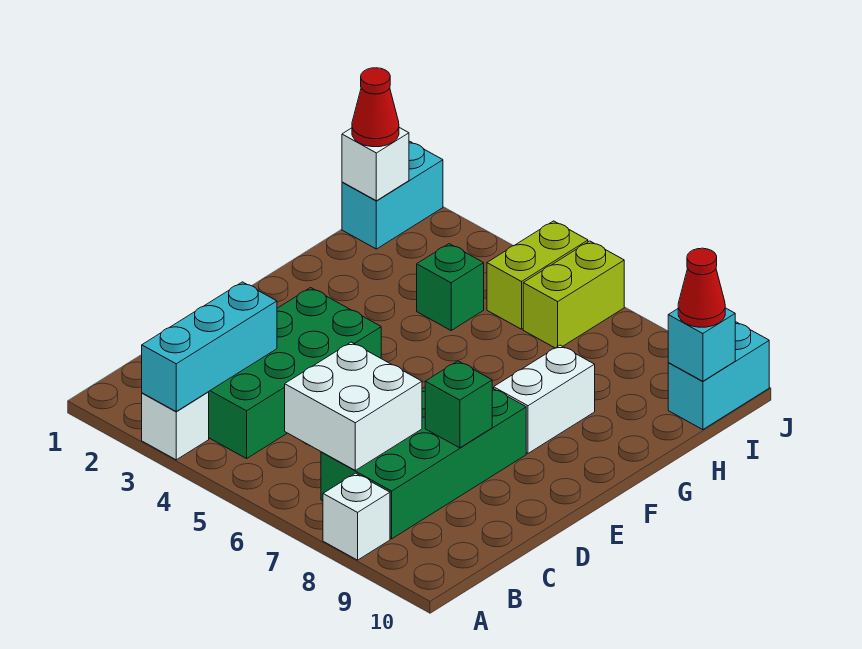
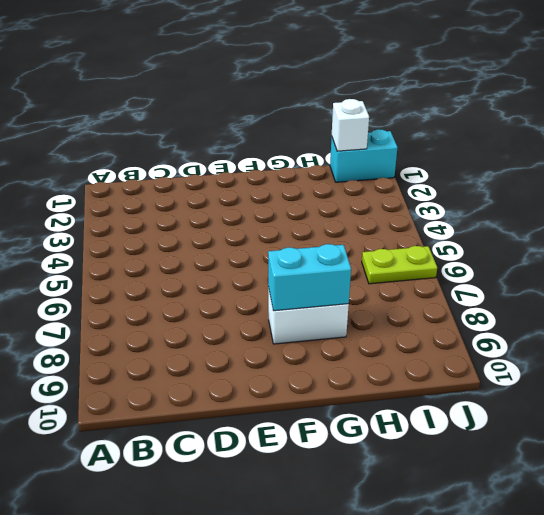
cyan 1x2 brick [268,244,351,311] -> cyan 1x2 brick moved to [668,322,769,430]
lime 1x2 plate [362,246,437,284] -> lime 1x2 brick [523,241,624,348]
none -> white 1x1 brick [142,392,209,460]
none -> white 1x1 brick [323,473,390,560]
none -> green 2x4 brick [209,288,381,459]

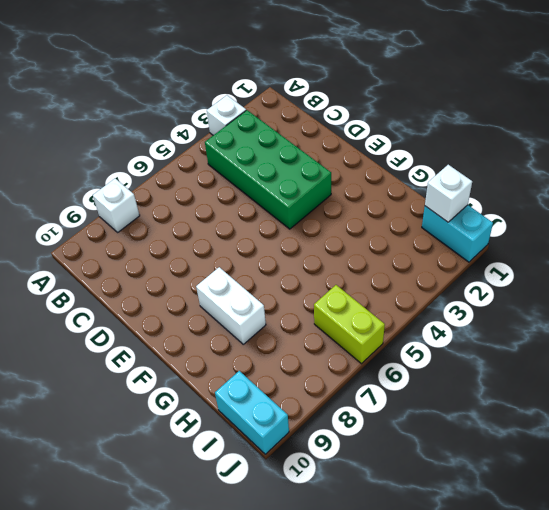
none -> green 2x4 brick [321,387,526,539]
none -> green 1x1 brick [417,244,484,330]
none -> lime 1x2 brick [487,221,588,329]

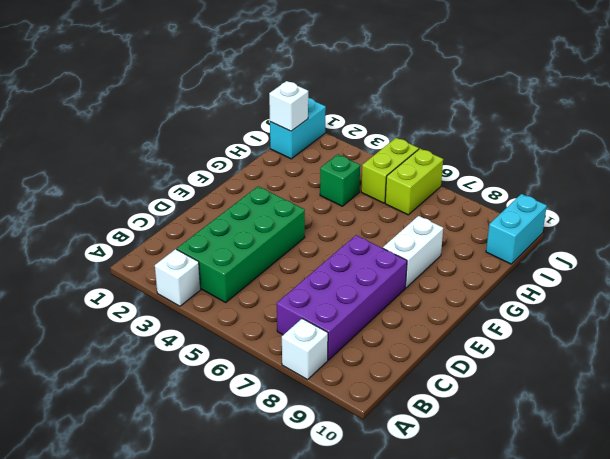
purple 2x4 brick [277,235,407,360] -> green 2x4 brick [321,387,526,539]
none -> cyan 1x3 brick [142,282,277,411]
none -> white 2x2 brick [285,342,422,470]
none -> green 1x1 brick [425,361,492,448]

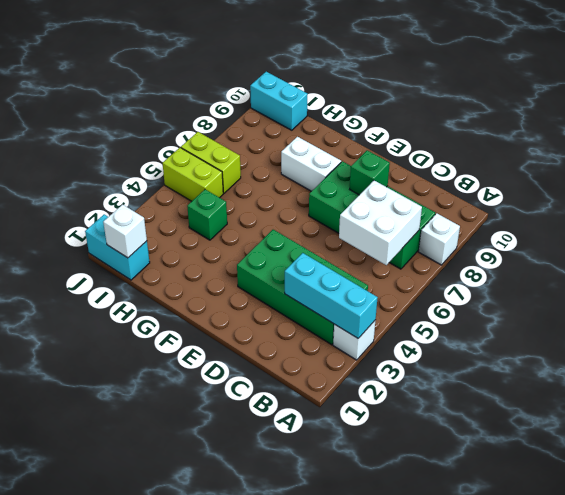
none -> cyan 1x1 brick [668,308,735,381]
none -> red 1x1 cone [352,68,399,147]
none -> red 1x1 cone [678,248,725,327]

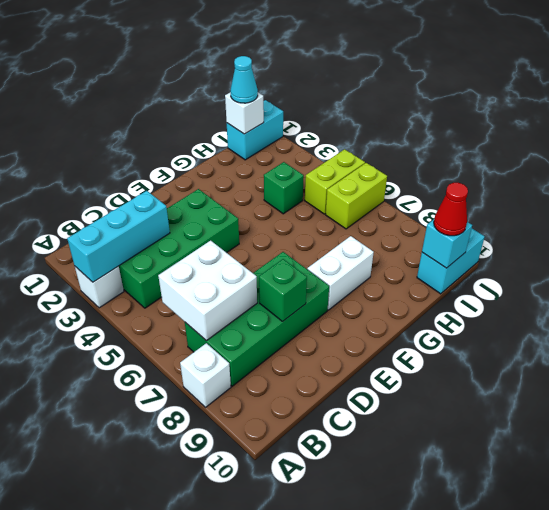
cyan 1x1 cone [230,56,258,103] -> red 1x1 cone [352,68,399,147]

